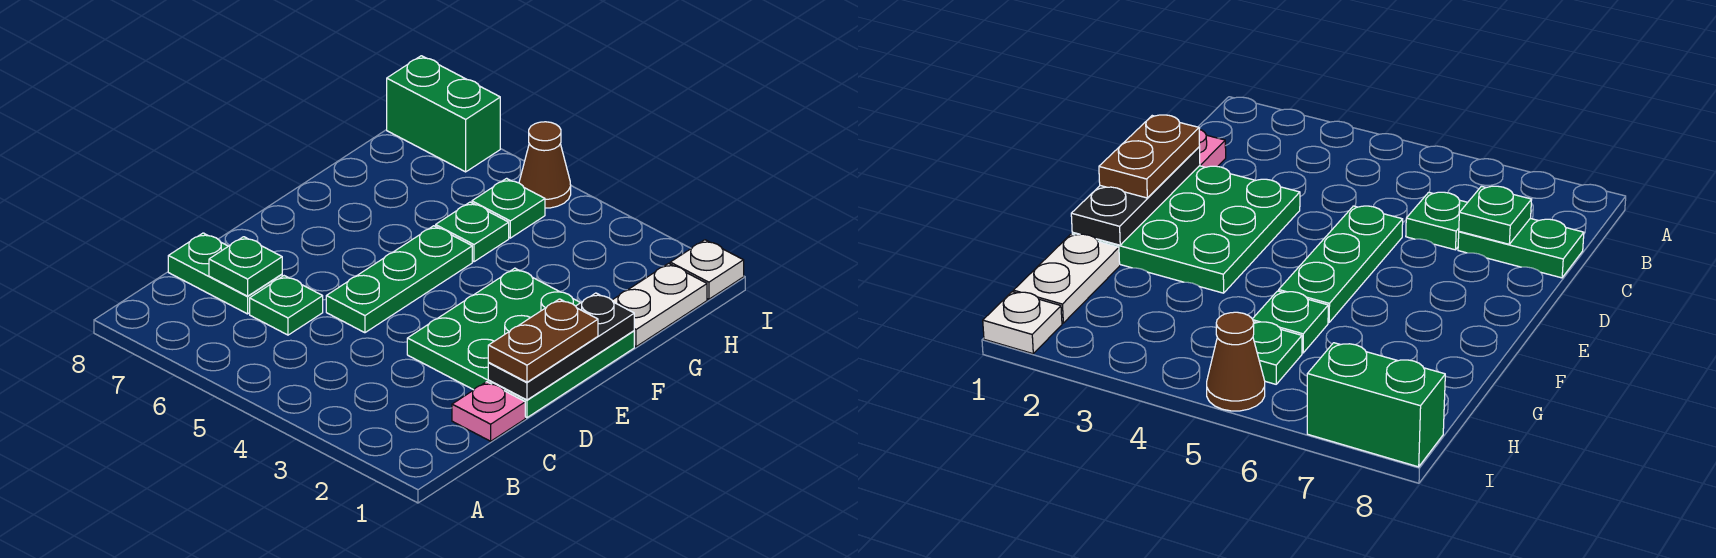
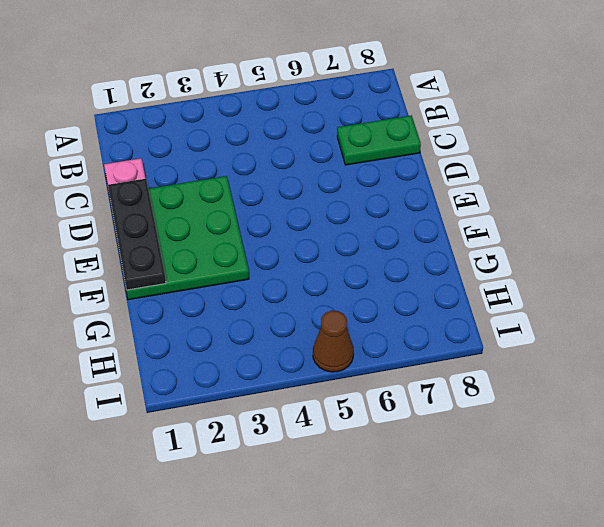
none -> green 1x1 plate [250,276,323,335]
none -> green 1x3 plate [326,226,472,333]
none -> white 1x2 plate [612,263,707,347]

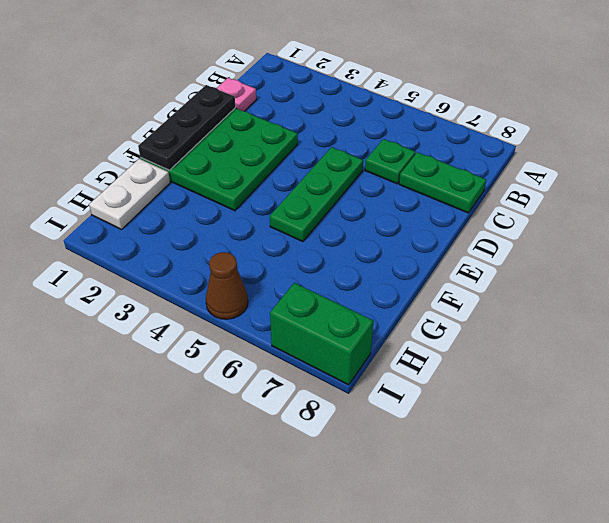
none -> green 1x1 plate [436,202,509,262]
none -> green 1x1 plate [472,178,545,238]
none -> white 1x1 plate [670,240,744,299]

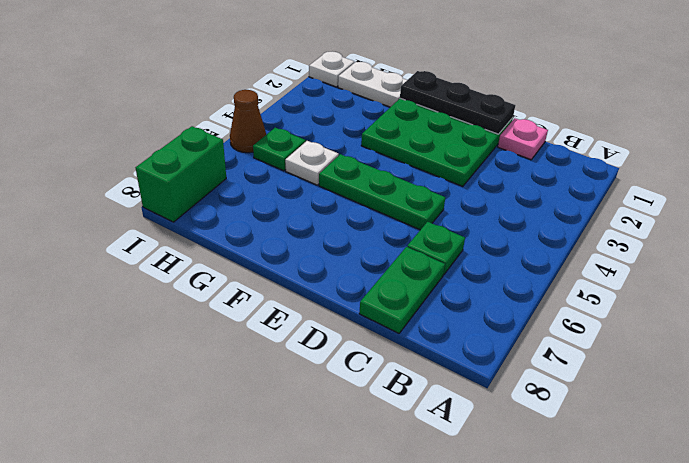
white 1x1 plate [285,141,339,185] -> green 1x1 plate [436,202,509,262]
none -> green 1x1 plate [209,237,282,296]
none -> brown 1x2 plate [488,299,598,382]

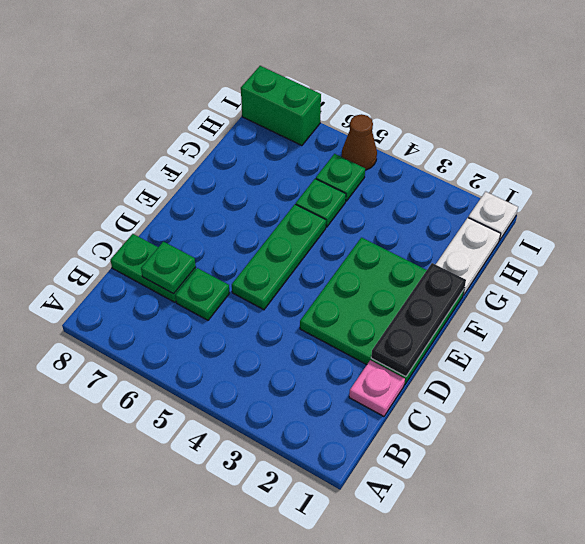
none -> brown 1x2 plate [488,299,598,382]

